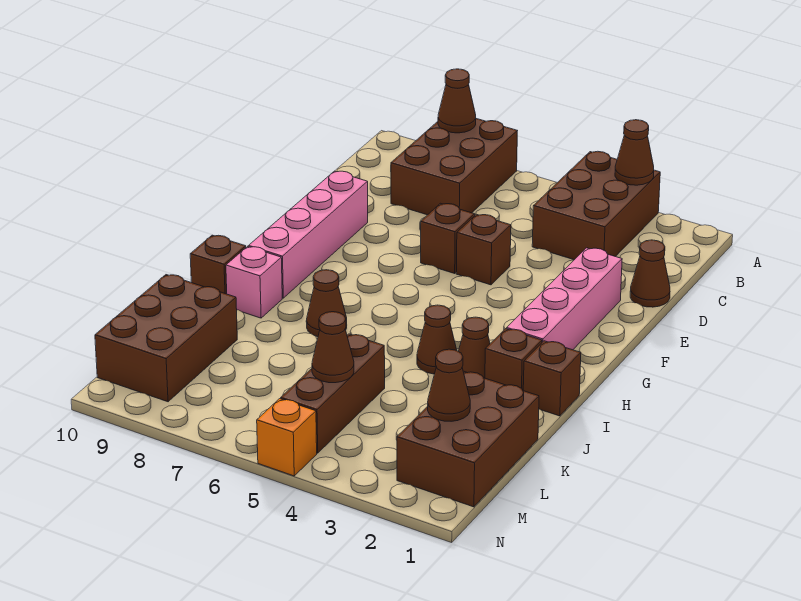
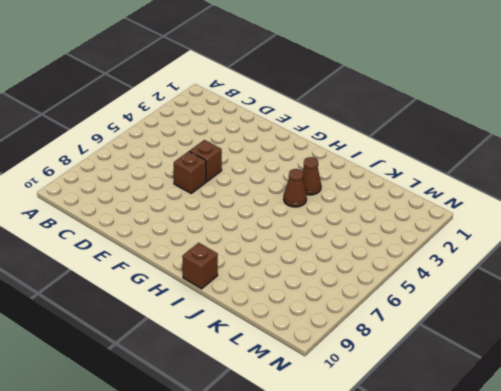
none -> brown 2x3 brick [532,151,660,260]
none -> brown 2x3 brick [391,119,517,215]
none -> brown 1x1 cone [630,240,670,307]

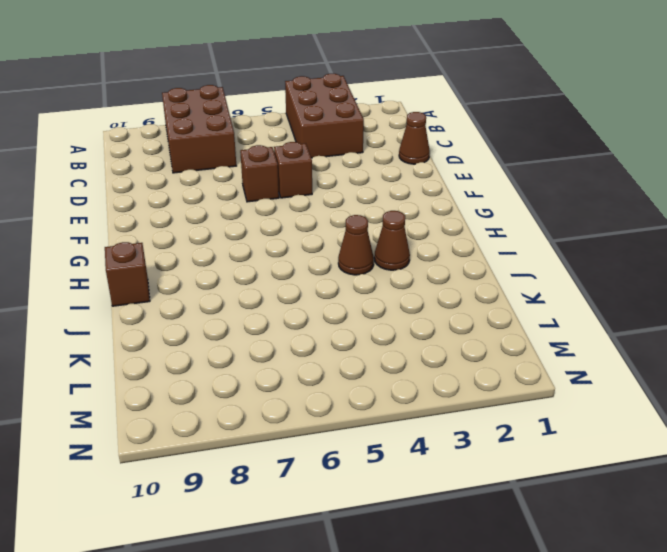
none -> pink 1x4 brick [507,248,622,350]
none -> pink 1x4 brick [249,171,368,298]
none -> brown 1x1 brick [523,341,581,416]

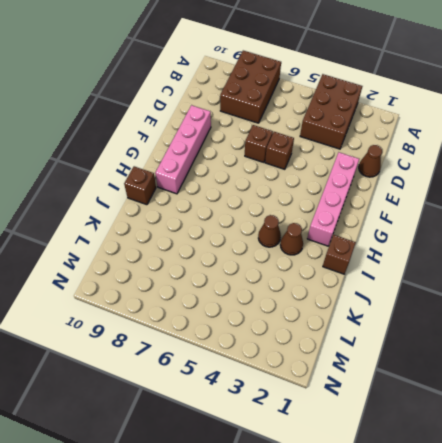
none -> brown 1x1 brick [485,329,542,390]
none -> brown 1x1 cone [306,270,347,337]
none -> pink 1x1 brick [226,246,282,318]

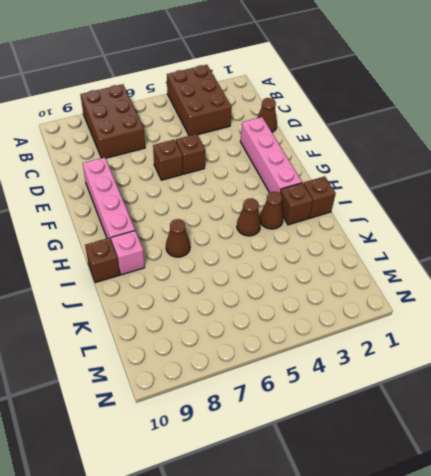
none -> brown 2x3 brick [397,371,539,507]
none -> brown 1x3 brick [281,334,385,453]
none -> brown 2x3 brick [95,275,237,402]

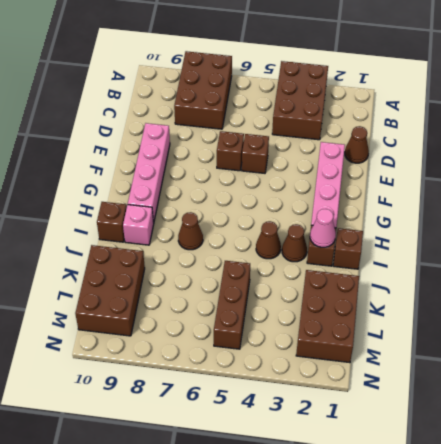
pink 1x1 cone [310,209,336,247] -> none
none -> orange 1x1 brick [257,399,317,476]
none -> brown 1x1 cone [615,120,654,185]
none -> brown 1x1 cone [438,69,476,133]

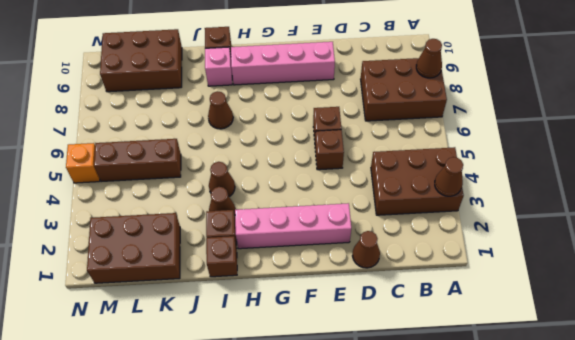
none -> brown 1x1 cone [428,349,470,421]
none -> brown 1x1 cone [312,312,354,383]

